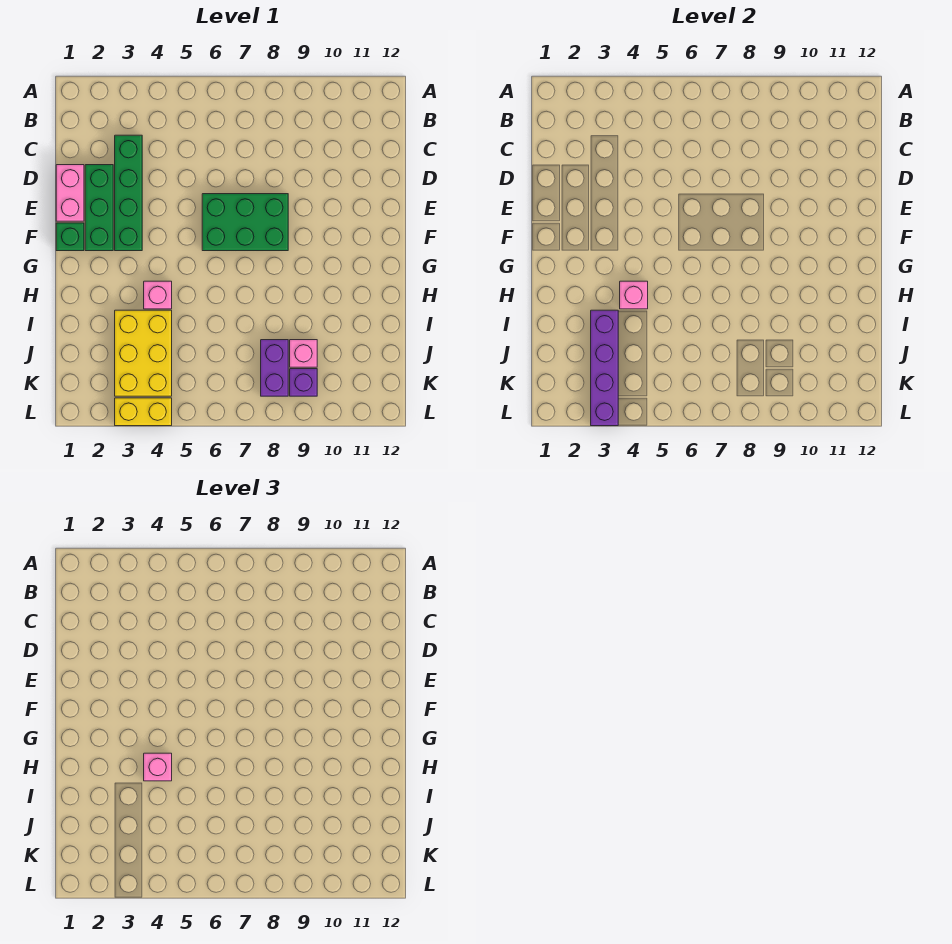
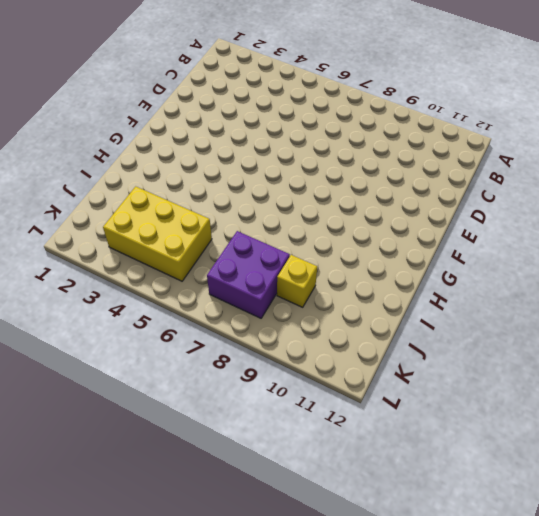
yellow 2x3 brick [103,187,212,281] -> yellow 2x3 brick turned to [115,310,172,396]
purple 2x2 brick [207,231,290,318] -> purple 1x2 brick [261,340,288,396]
yellow 1x1 brick [277,255,317,307] -> pink 1x1 brick [290,340,317,367]
none -> green 1x4 brick [115,135,142,251]
none -> pink 1x2 brick [56,165,84,221]
none -> green 1x3 brick [85,165,113,251]

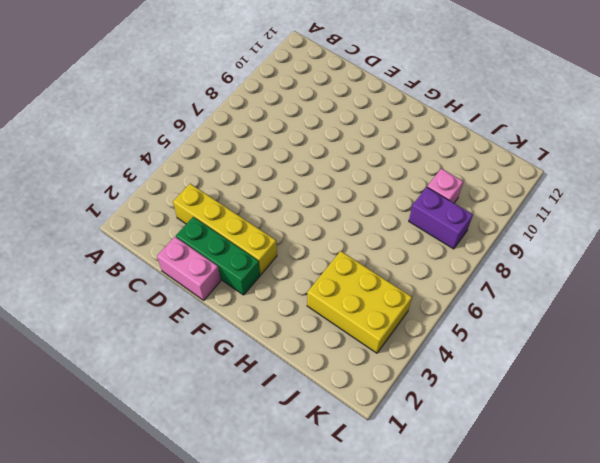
yellow 1x4 brick [173,184,277,274] -> green 1x4 brick [115,135,142,251]
none -> green 2x3 brick [202,194,288,251]
none -> green 1x1 brick [56,223,84,251]
none -> pink 1x1 brick [144,281,172,309]

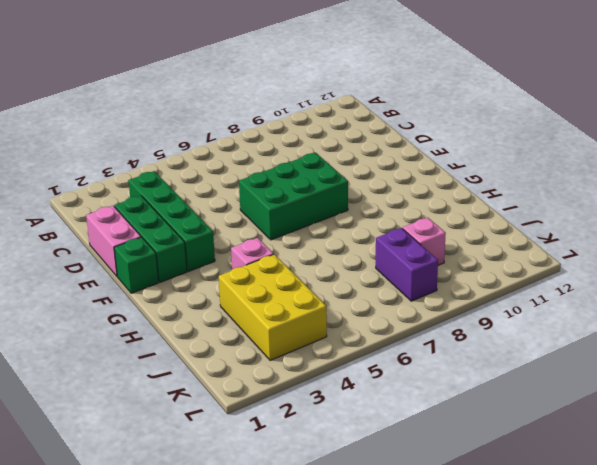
none -> purple 1x1 brick [290,369,317,396]
none -> yellow 1x2 brick [115,398,172,426]
none -> pink 1x1 brick [620,281,648,309]

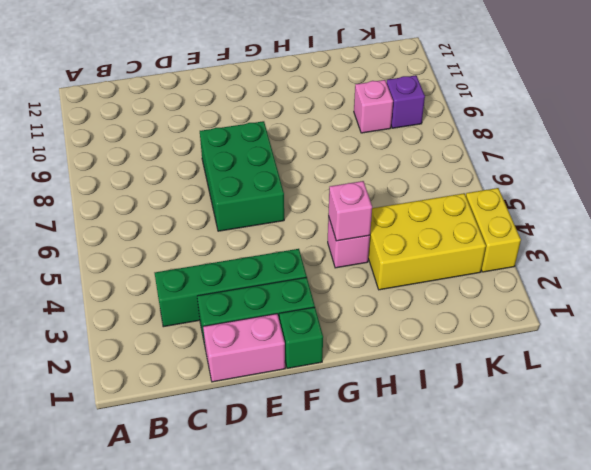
none -> purple 1x2 brick [261,340,288,396]
none -> purple 1x4 brick [591,310,618,426]
none -> pink 1x1 brick [144,753,172,781]

